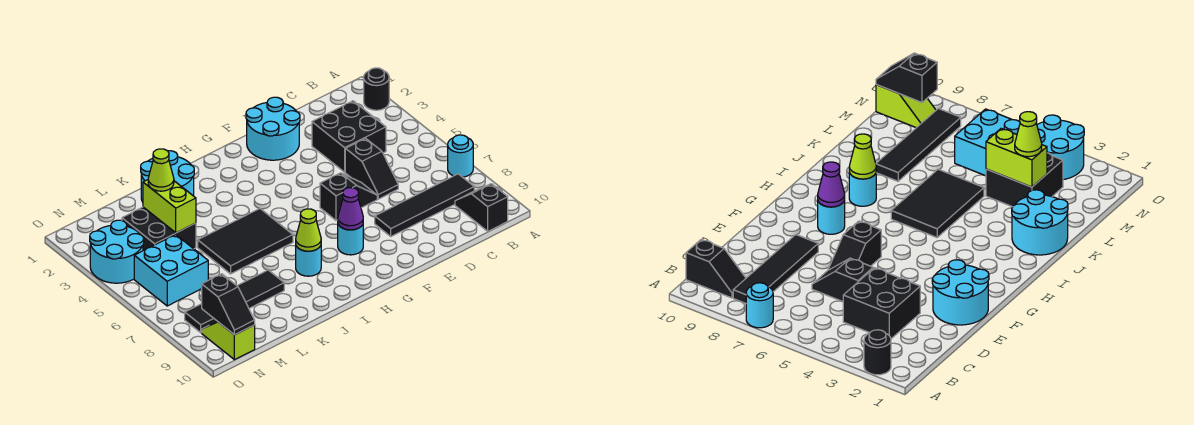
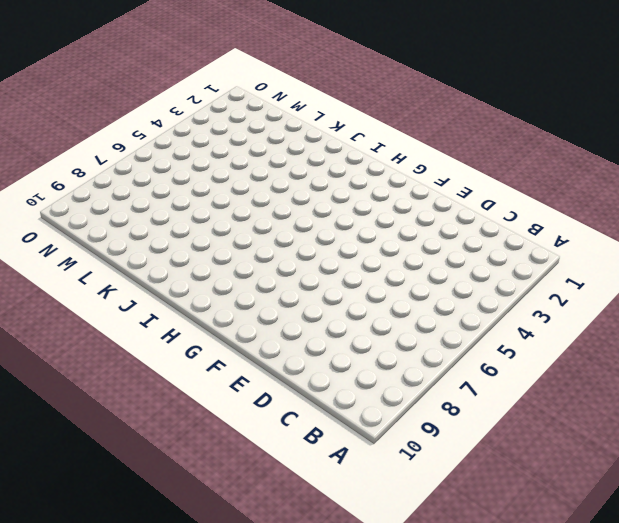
none -> black 1x1 round brick [364,68,389,110]
none -> cyan 1x1 round brick [448,135,473,177]
none -> black 1x4 tile [375,174,474,236]

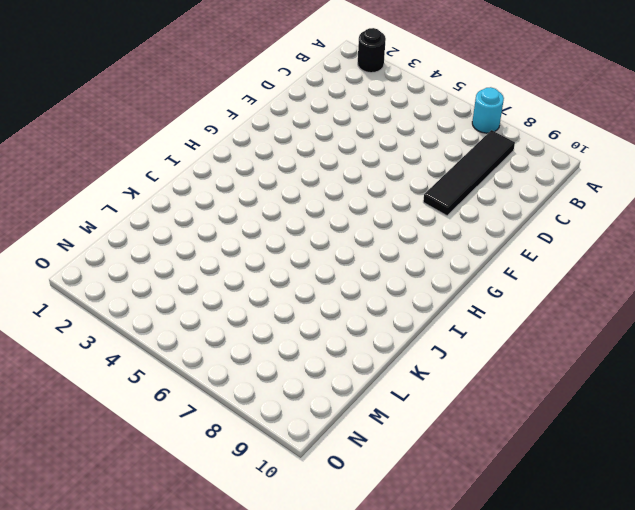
none -> black 1x2 slope [455,184,508,231]
none -> black 2x2 brick [312,101,386,172]
none -> black 1x2 slope [345,138,398,199]

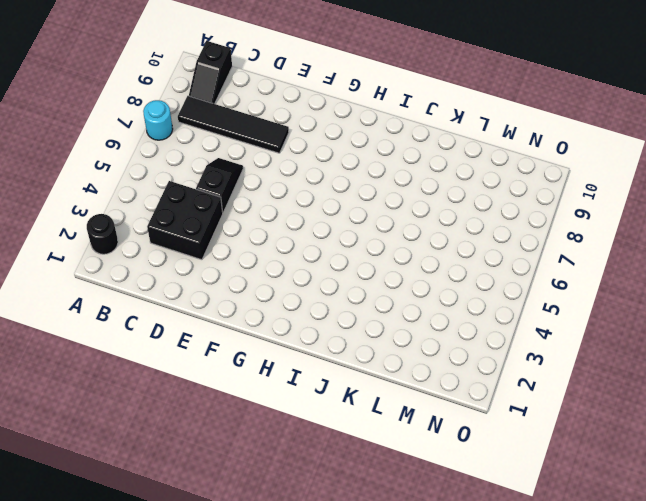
none -> cyan 2x2 round brick [246,97,300,160]
none -> black 1x2 slope [320,173,377,220]
none -> cyan 1x1 round brick [338,225,363,255]

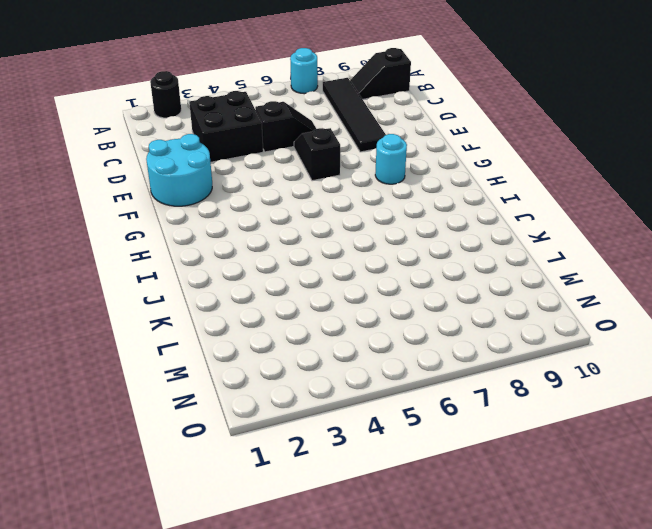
none -> black 2x3 tile [198,209,293,274]
none -> cyan 1x1 round brick [296,246,321,276]
none -> cyan 2x2 round brick [141,151,194,202]

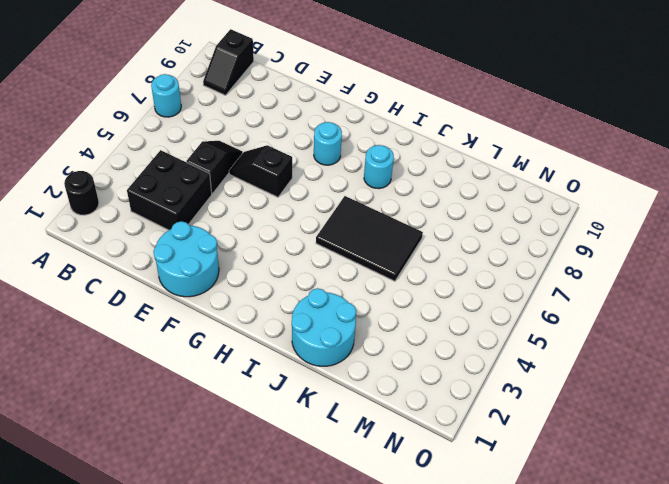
none -> black 1x4 tile [375,174,474,236]
none -> black 1x4 tile [185,270,284,333]
none -> black 2x2 brick [122,207,196,251]

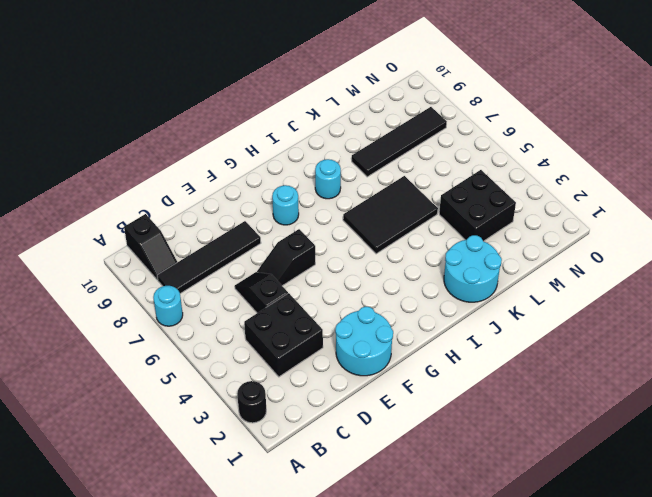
none -> cyan 2x2 brick [134,235,208,306]
none -> cyan 2x2 round brick [90,220,144,283]
none -> lime 1x2 slope [202,321,255,360]

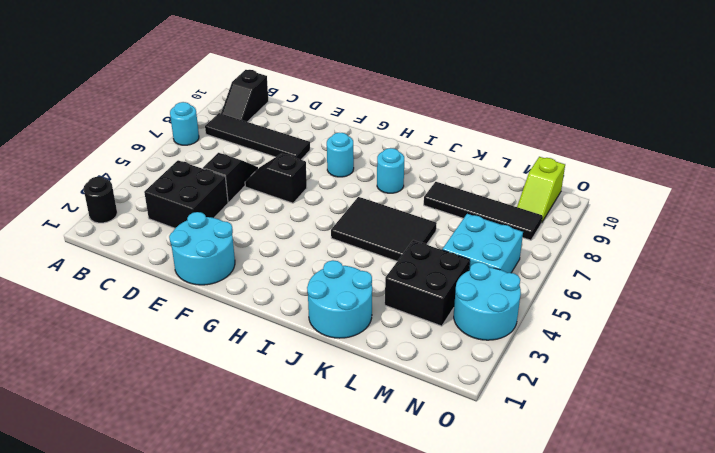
none -> purple 1x1 cone [338,188,363,230]
none -> lime 1x1 cone [296,209,321,251]
none -> lime 1x2 brick [143,180,196,233]

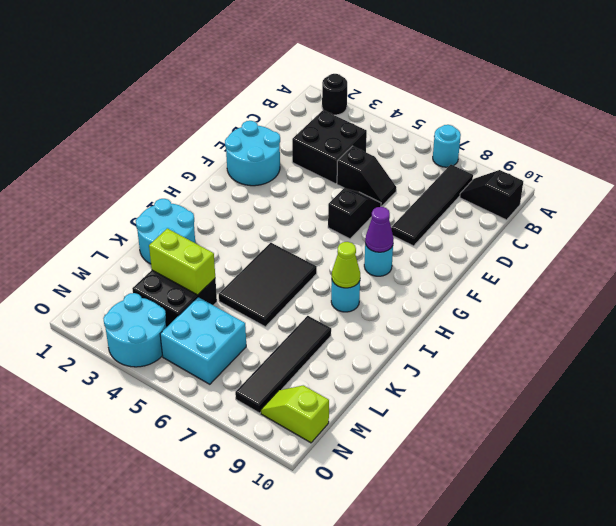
none -> black 1x2 slope [202,274,255,335]
none -> lime 1x1 cone [148,149,174,191]

